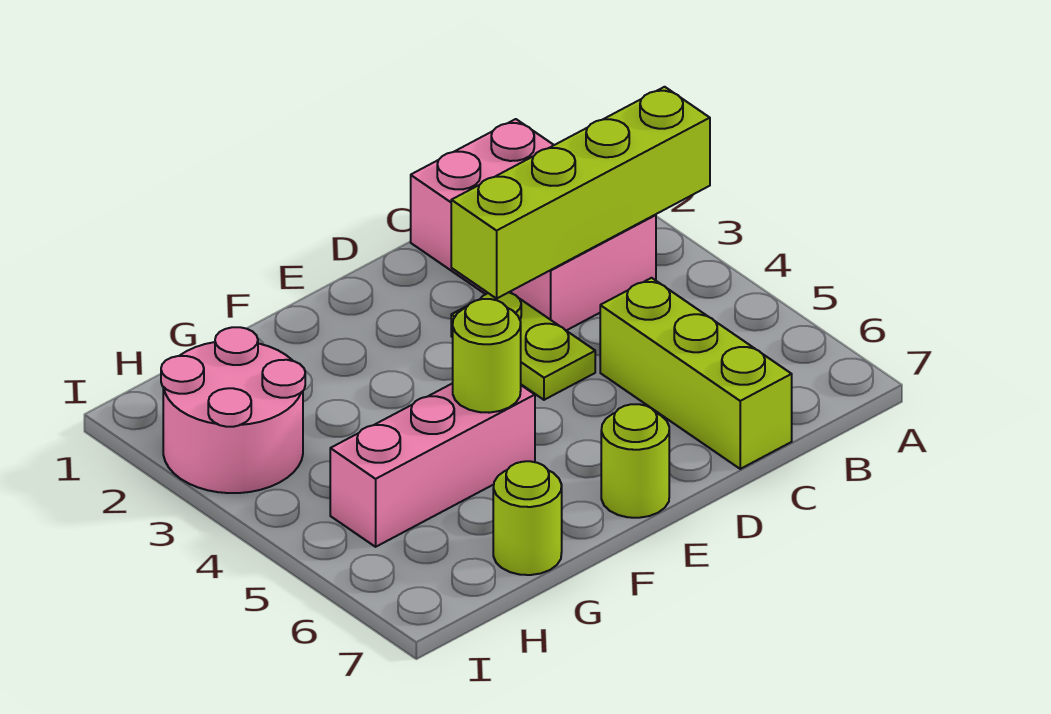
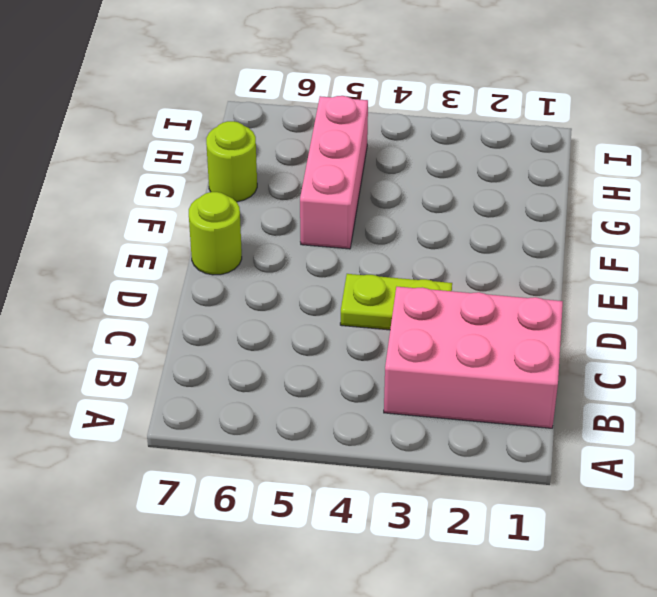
none -> lime 1x3 brick [600,278,792,469]
none -> pink 2x2 round brick [161,327,305,493]

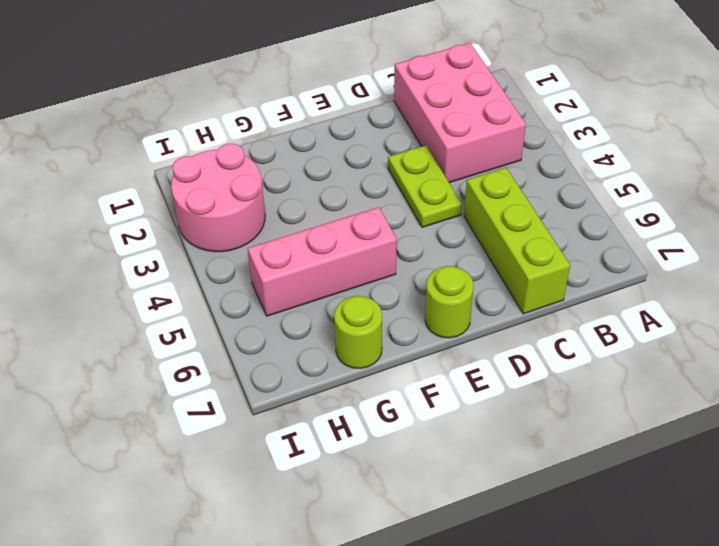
none -> lime 1x4 brick [451,87,710,298]
none -> lime 1x1 round brick [453,299,521,413]

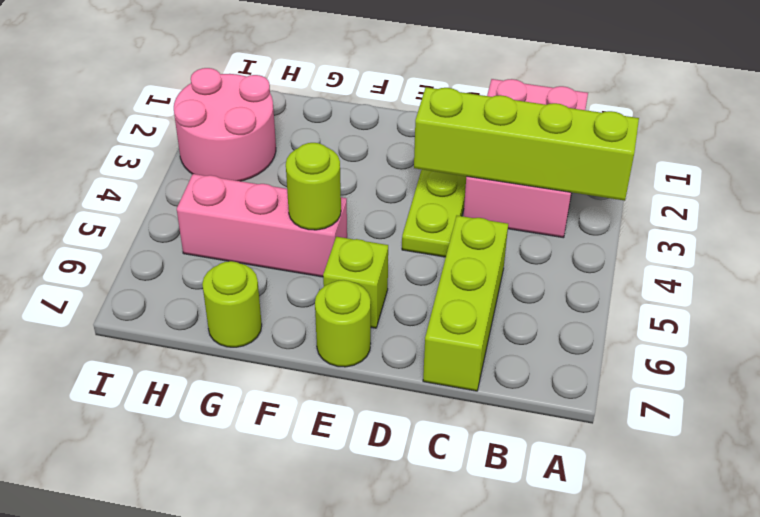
lime 1x1 brick [323,237,388,328] -> none

